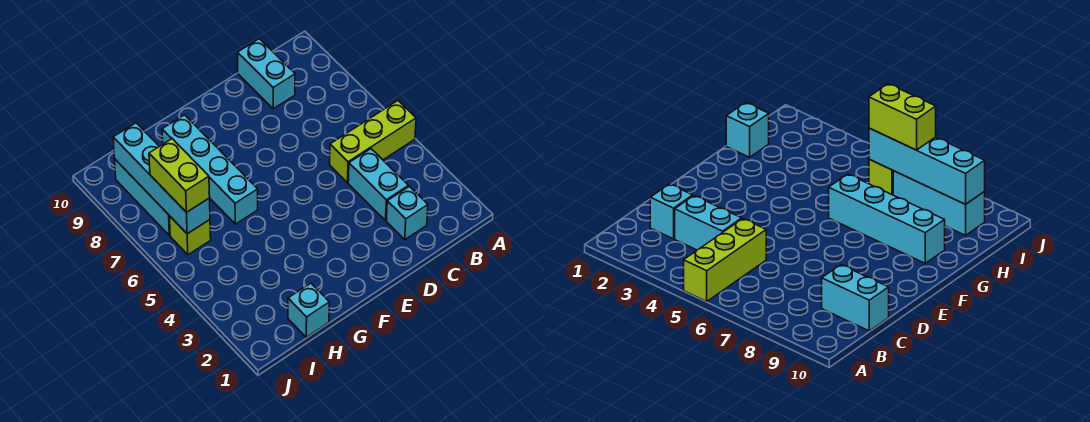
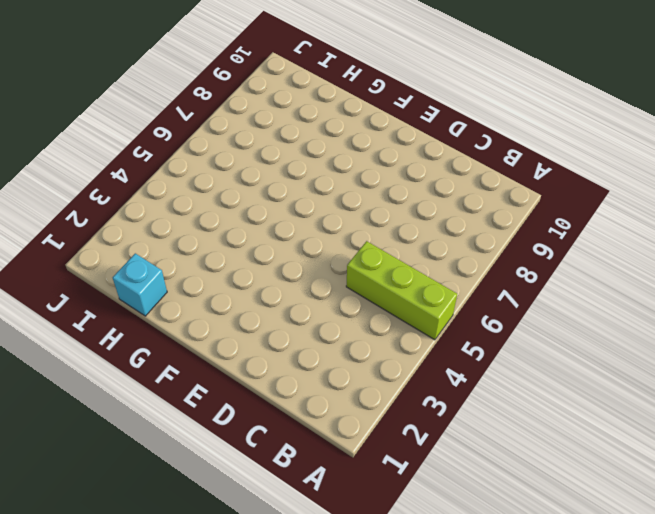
none -> cyan 1x1 brick [386,186,428,240]
none -> cyan 1x2 brick [348,149,409,220]

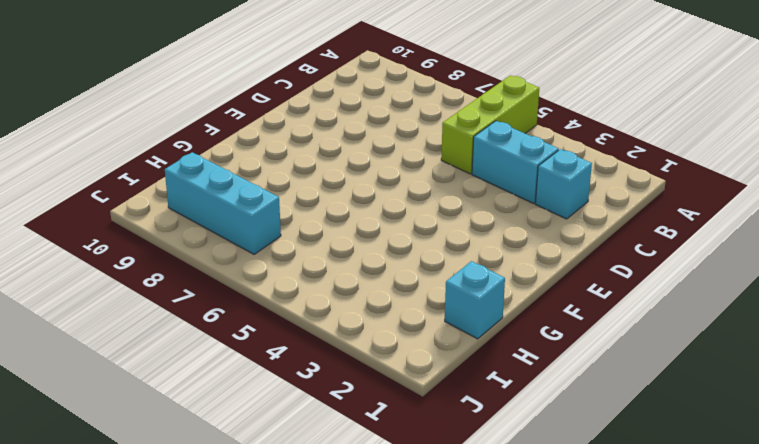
none -> cyan 1x2 brick [237,39,295,109]
none -> cyan 1x4 brick [162,115,258,224]

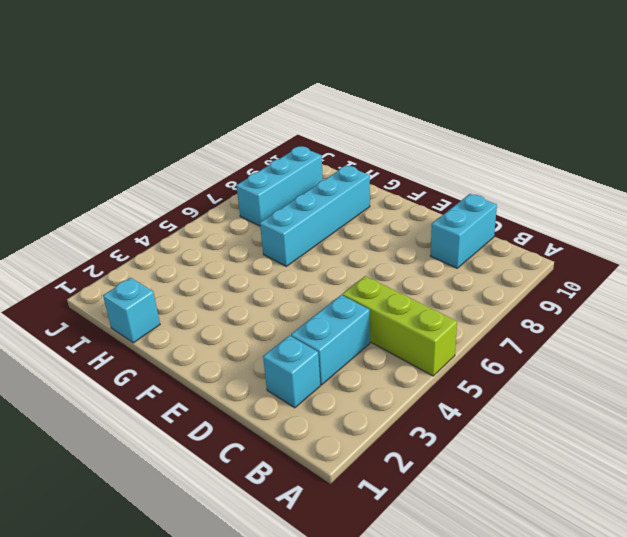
none -> lime 1x1 brick [170,217,211,255]
none -> cyan 1x4 brick [113,123,210,234]

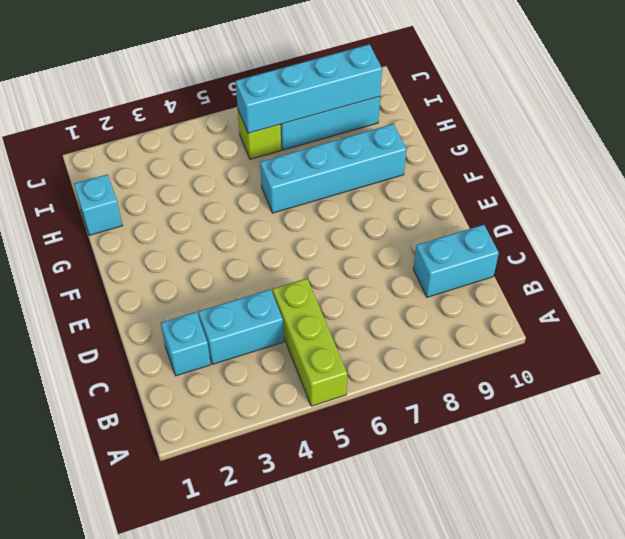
none -> lime 1x2 brick [149,139,210,212]

